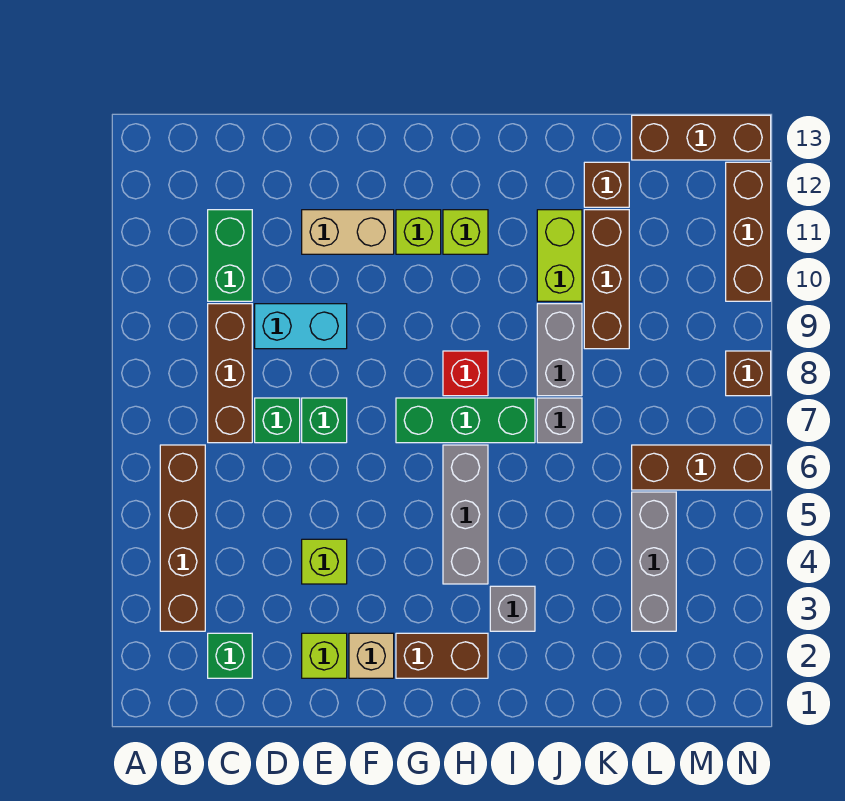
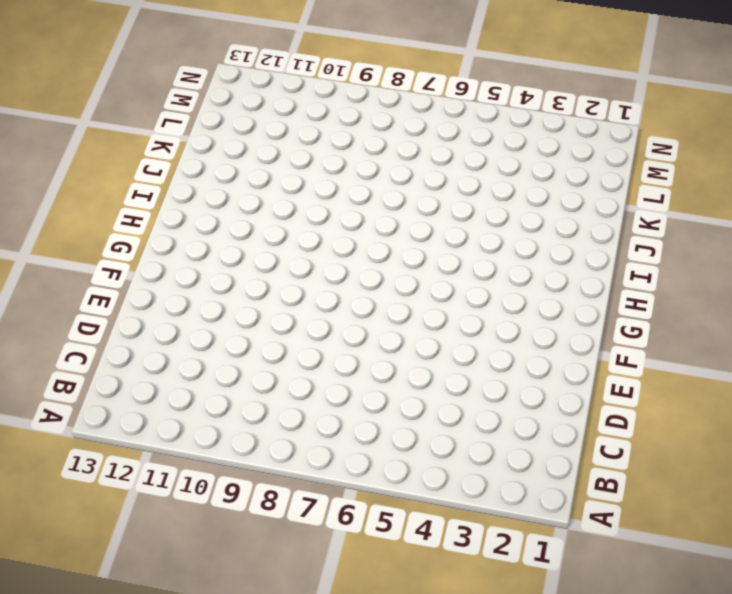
none -> brown 1x4 brick [160,445,205,631]
none -> green 1x1 brick [208,633,252,678]
none -> brown 1x3 brick [208,304,252,443]

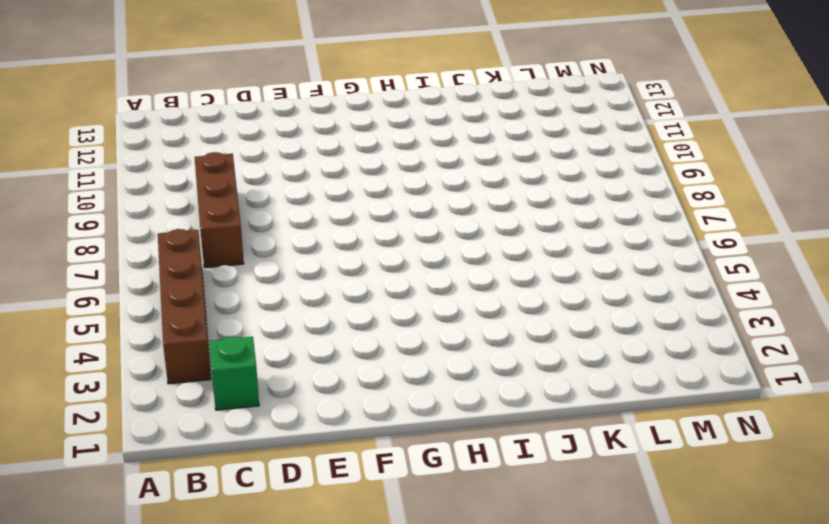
none -> green 1x2 brick [208,210,252,301]
none -> green 1x1 brick [255,398,300,443]
none -> cyan 1x2 brick [255,304,347,349]

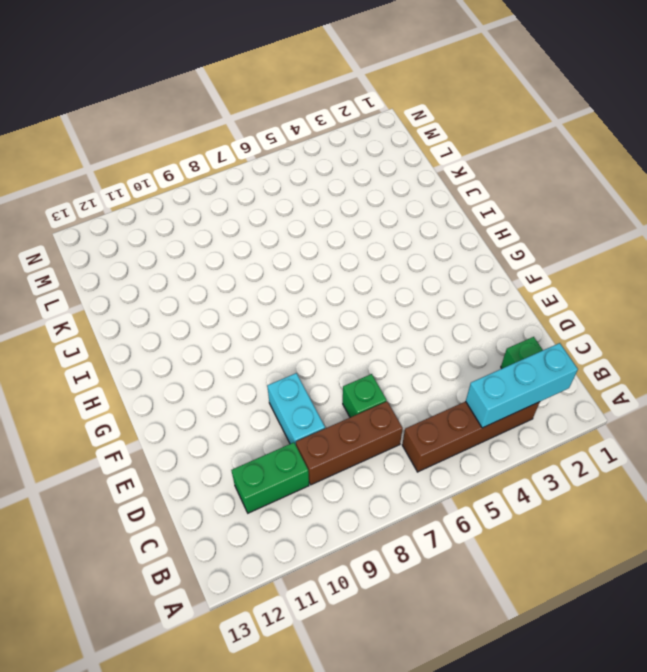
cyan 1x3 brick [466,343,578,428] -> none
none -> lime 1x1 brick [302,633,347,678]
none -> lime 1x1 brick [302,539,347,584]
none -> green 1x1 brick [302,398,347,443]

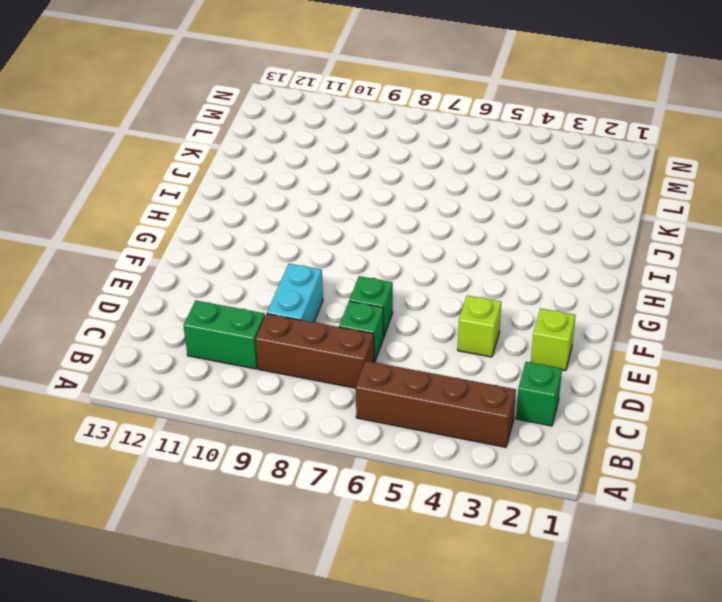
none -> tan 1x2 brick [302,210,394,254]
none -> tan 1x1 brick [349,633,394,678]
none -> brown 1x2 brick [396,633,488,678]

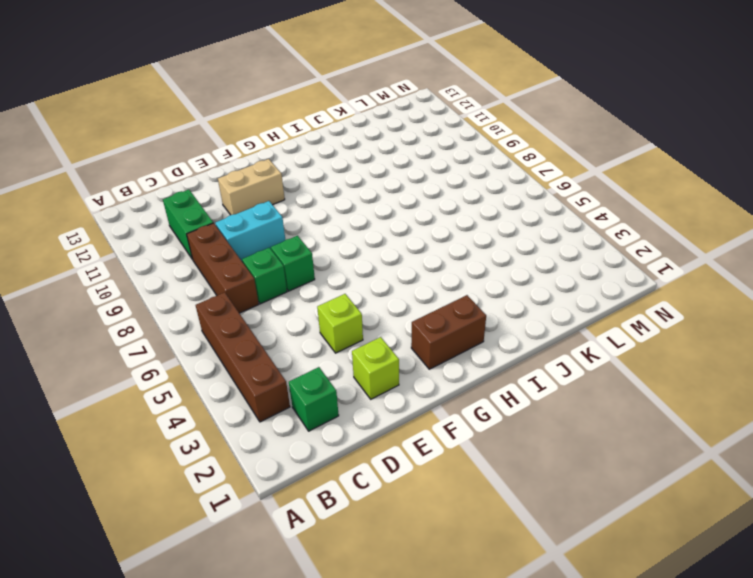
none -> tan 1x1 brick [349,633,394,678]
none -> green 1x3 brick [396,398,535,443]
none -> lime 1x1 brick [396,210,441,254]

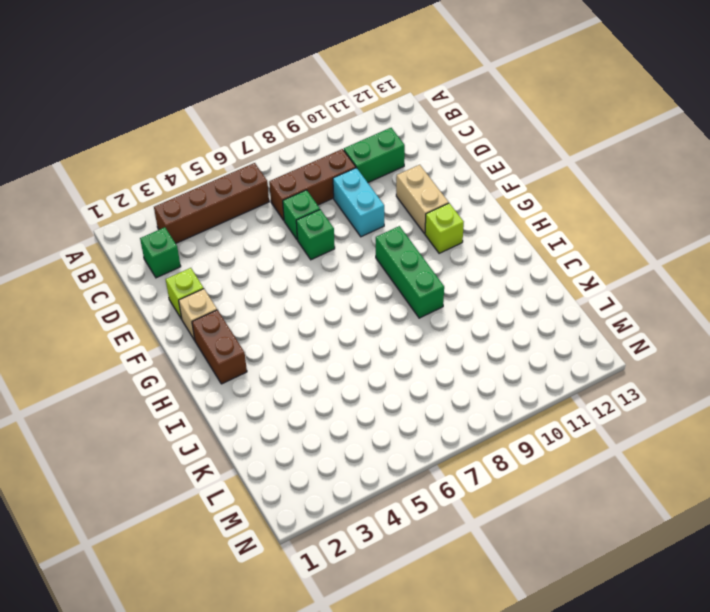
green 1x3 brick [376,226,444,318] -> green 1x3 brick moved to [396,398,535,443]
none -> lime 1x1 brick [302,539,347,584]
none -> grey 1x3 brick [443,445,488,584]
none -> red 1x1 brick [443,351,488,396]

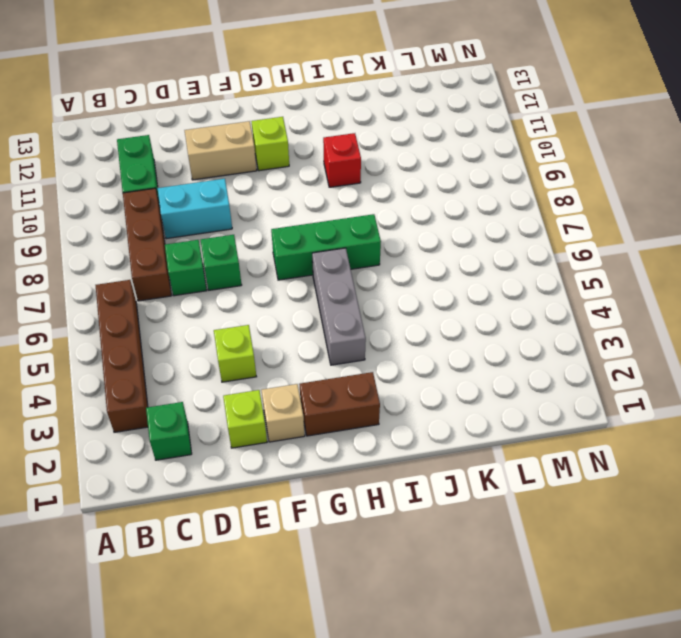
red 1x1 brick [323,133,361,187] -> red 1x1 brick moved to [443,351,488,396]
none -> lime 1x1 brick [443,210,488,254]
none -> grey 1x1 brick [490,586,535,631]
none -> grey 1x1 brick [537,398,582,443]

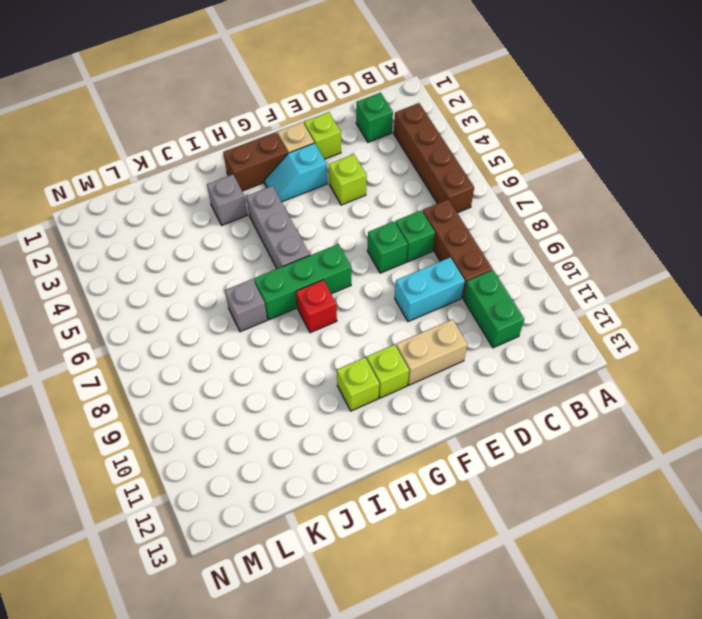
cyan 1x2 slope [264,143,327,202] -> none
none -> grey 1x2 brick [537,304,582,396]
none -> lime 1x2 brick [537,210,582,301]
none -> brown 1x3 brick [584,210,629,349]

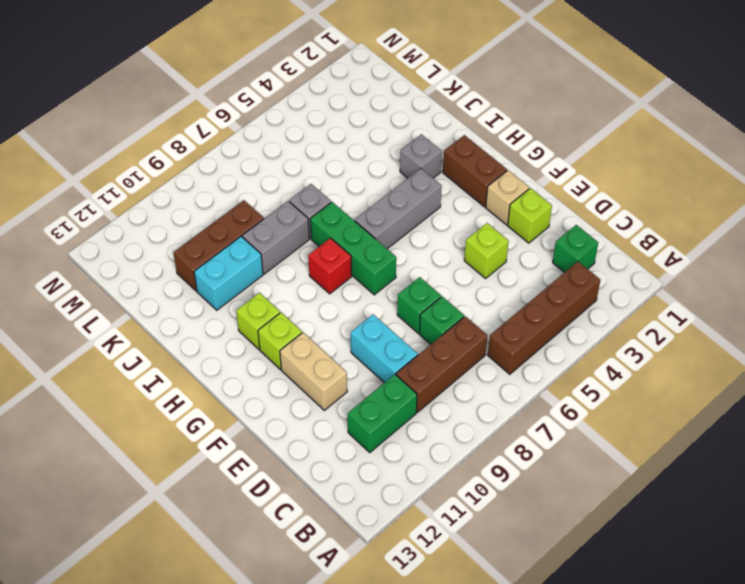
cyan 1x2 brick [194,236,263,310] -> lime 1x2 brick [537,210,582,301]
none -> brown 1x1 brick [584,162,629,207]
none -> grey 1x3 brick [632,492,676,631]
none -> brown 1x3 brick [632,445,771,490]

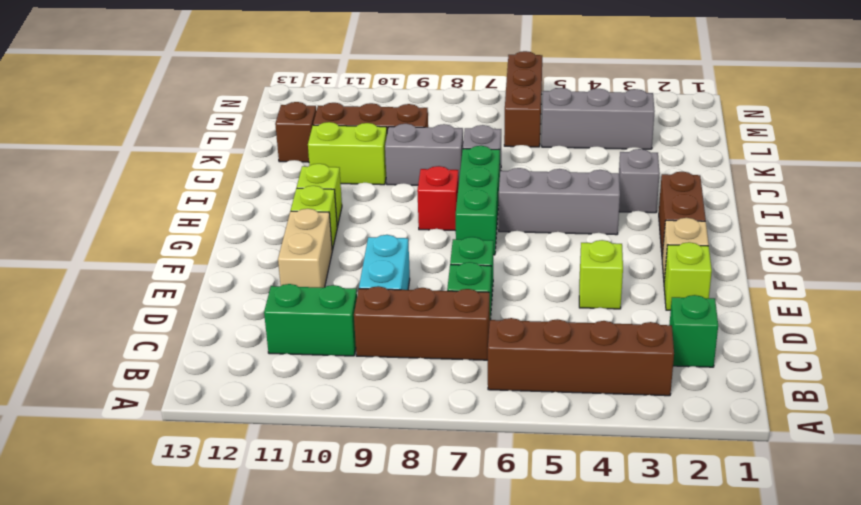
none -> brown 1x3 brick [632,115,771,160]
none -> brown 1x1 brick [726,351,771,396]
none -> brown 1x3 brick [726,162,771,301]

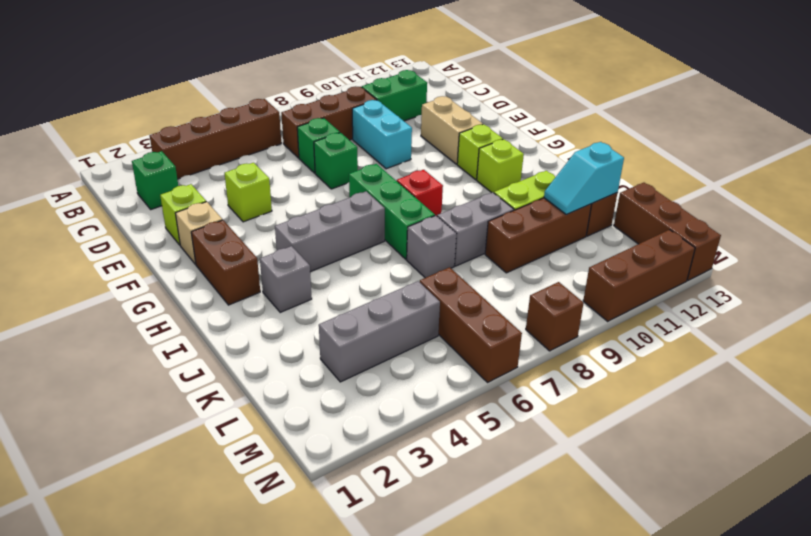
cyan 1x2 slope [544,142,624,214] -> none

